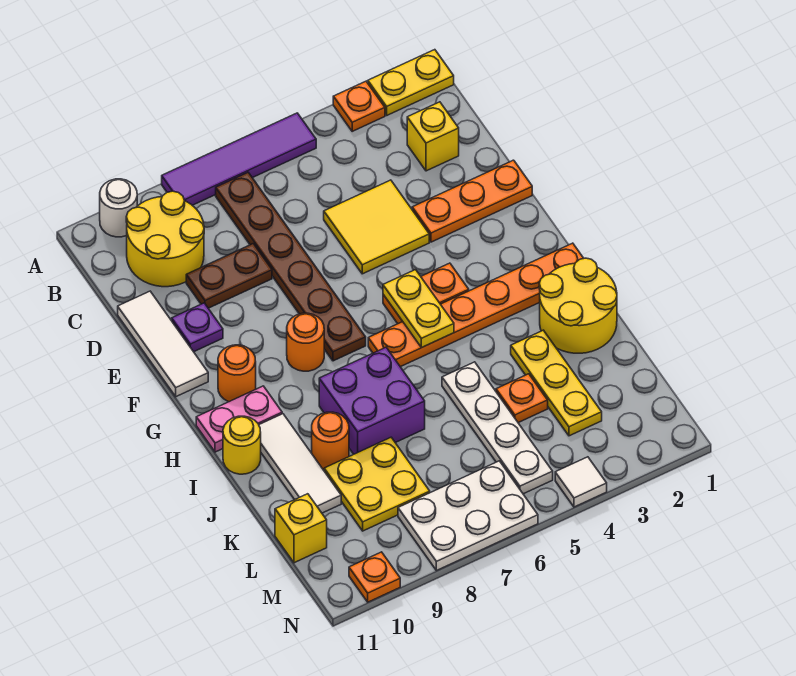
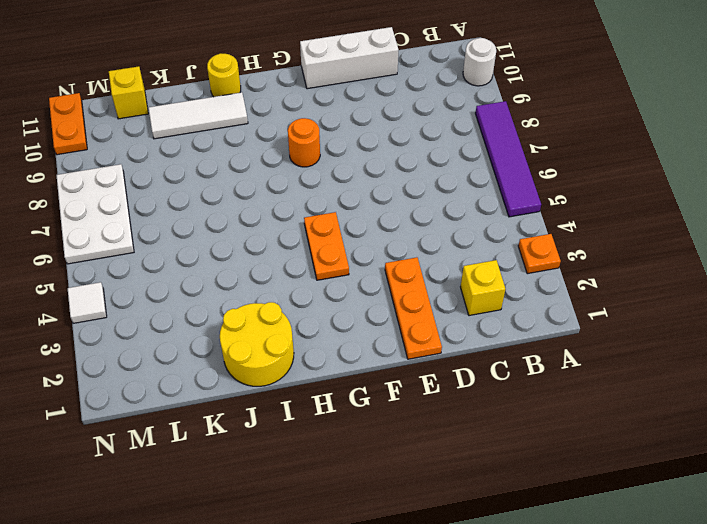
white 1x3 brick [300,27,398,89] -> white 1x3 tile [118,291,208,397]
orange 1x2 plate [49,93,87,155] -> orange 1x1 plate [349,552,400,602]
none -> yellow 1x2 plate [368,50,454,115]
none -> brown 1x6 plate [216,173,366,361]
none -> yellow 2x2 round brick [126,191,204,287]
none -> yellow 2x2 tile [324,180,429,274]

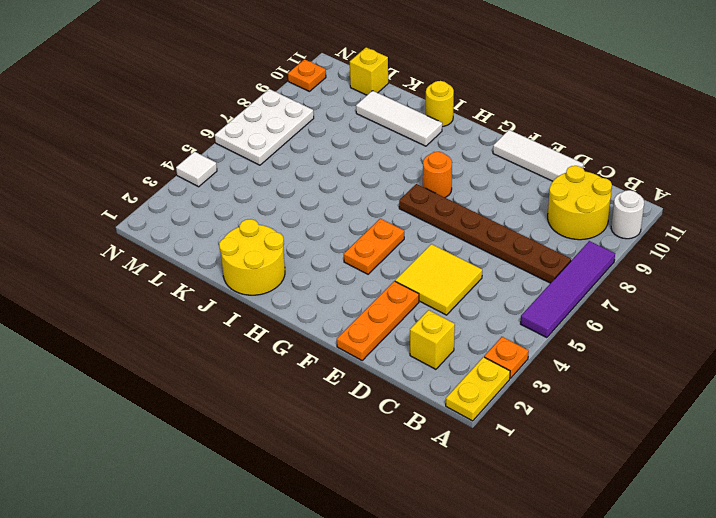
none -> brown 1x2 plate [186,244,272,308]
none -> purple 1x1 plate [172,303,223,352]
none -> orange 1x1 round brick [218,345,256,402]
none -> orange 1x6 plate [368,243,584,367]

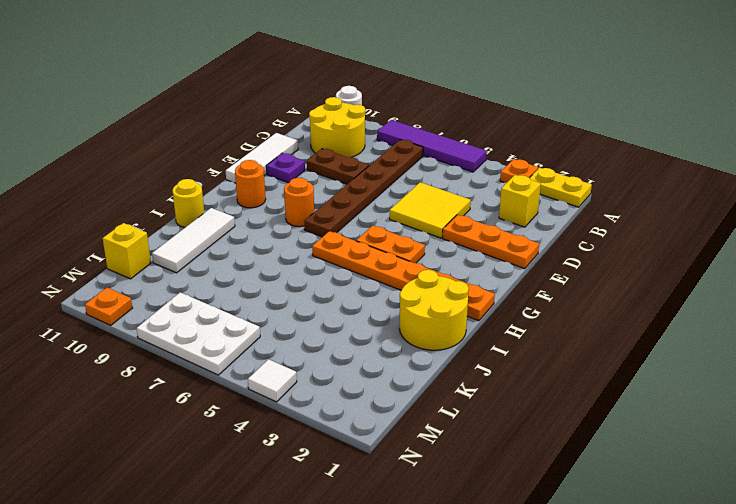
none -> pink 1x2 plate [196,386,282,452]
none -> purple 2x2 brick [319,347,425,454]
none -> yellow 1x3 plate [511,330,602,436]
none -> white 1x4 plate [442,362,553,494]

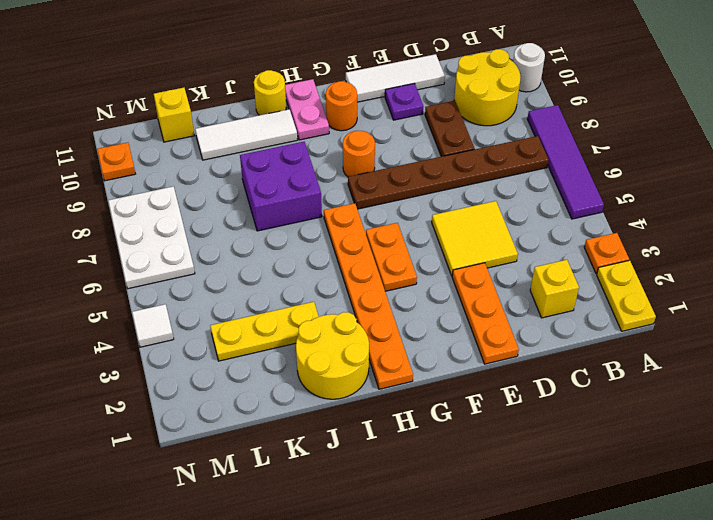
none -> white 1x4 plate [442,362,553,494]
none -> orange 1x1 round brick [312,412,349,469]
none -> orange 1x1 plate [496,374,548,423]
none -> yellow 2x2 plate [324,438,430,531]

